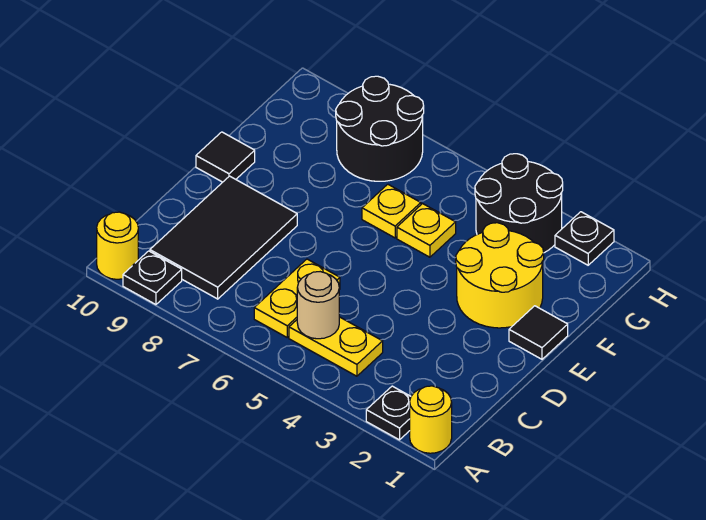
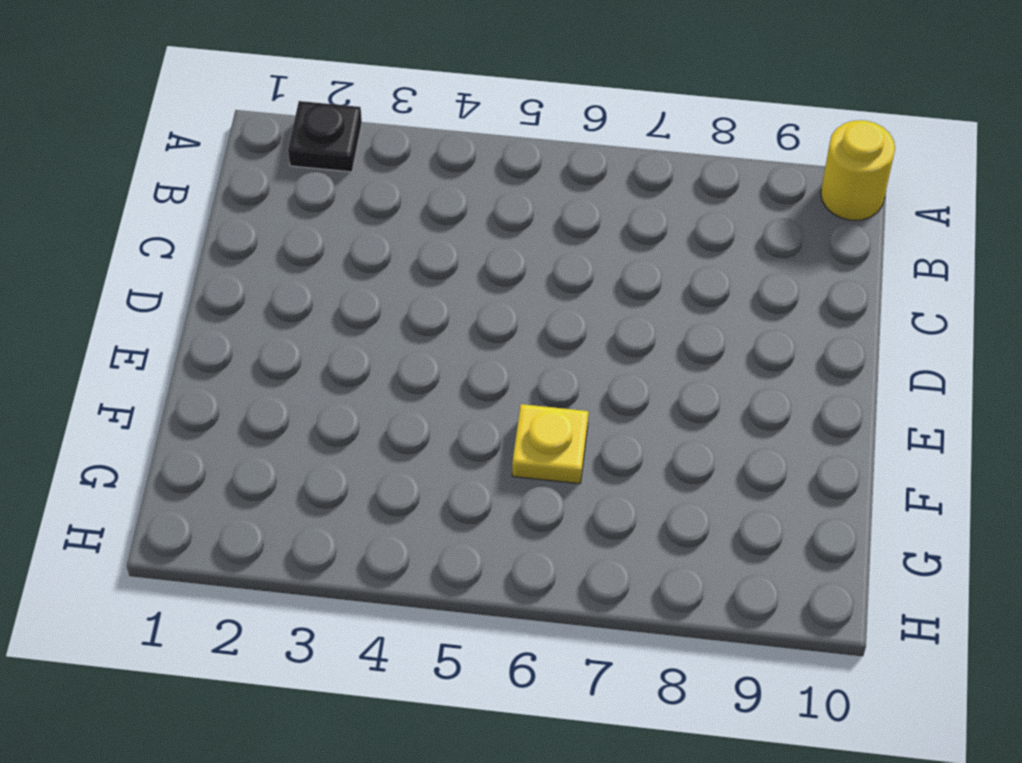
none -> yellow 1x1 round brick [410,386,452,453]
none -> black 1x1 plate [123,251,182,305]
none -> yellow 1x2 plate [289,317,383,376]

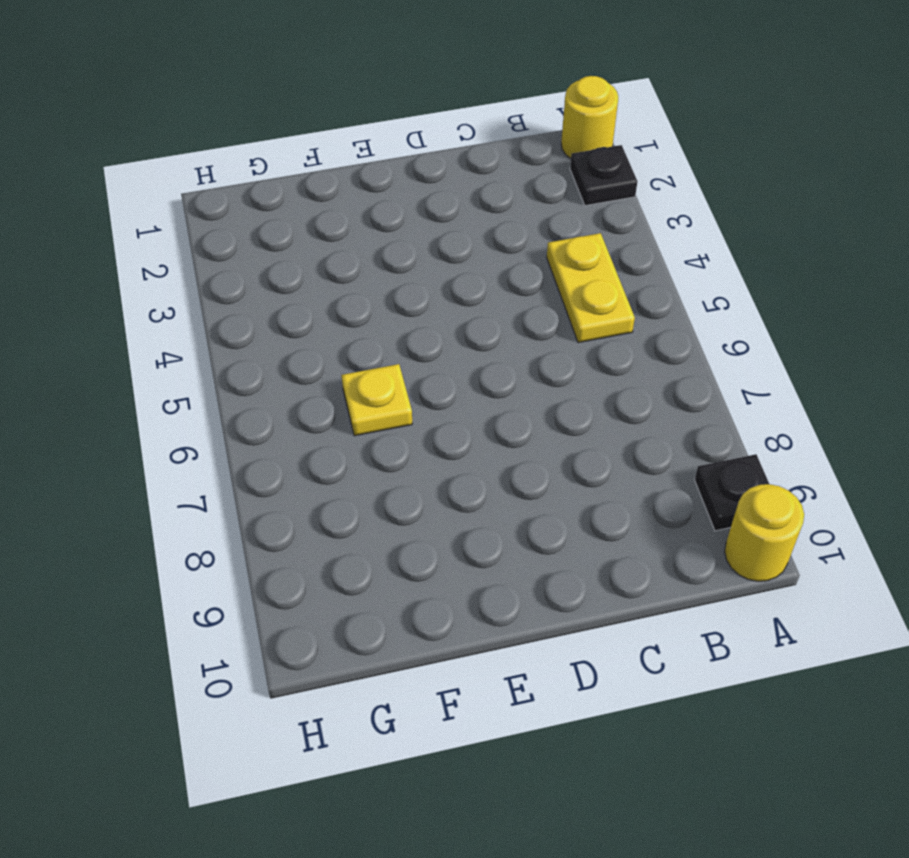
none -> yellow 1x2 plate [254,259,340,337]
none -> black 2x3 tile [150,176,297,299]
none -> black 1x1 tile [509,306,568,359]

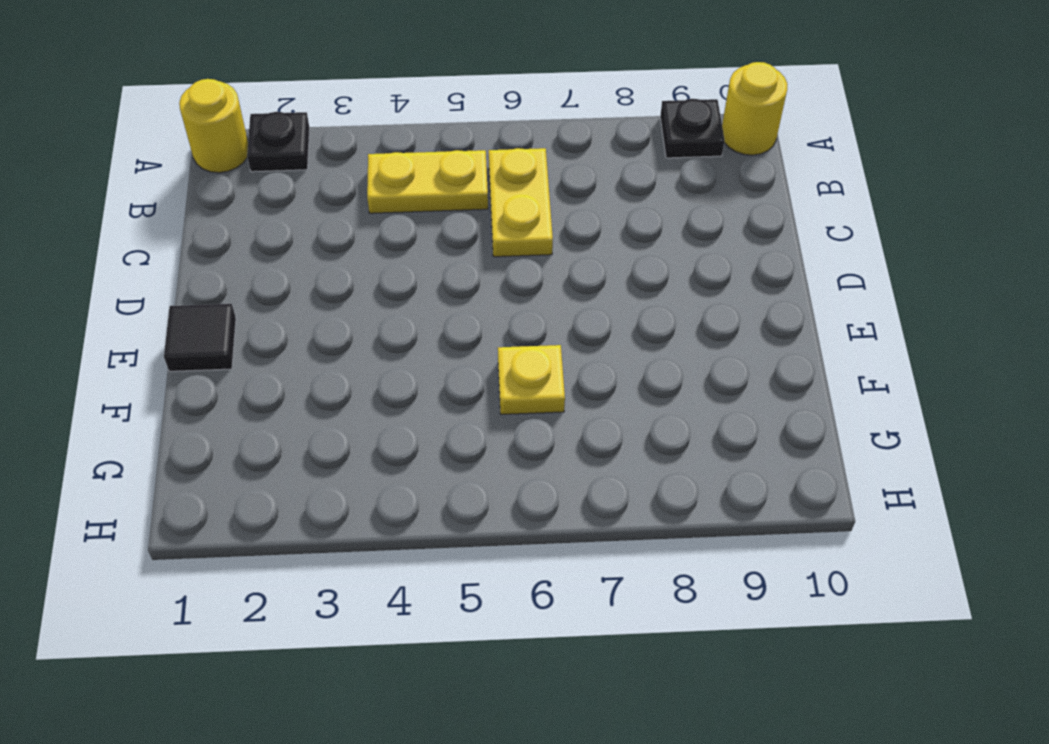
none -> black 2x3 tile [150,176,297,299]
none -> yellow 2x2 round brick [456,223,544,328]
none -> black 1x1 tile [196,132,255,182]

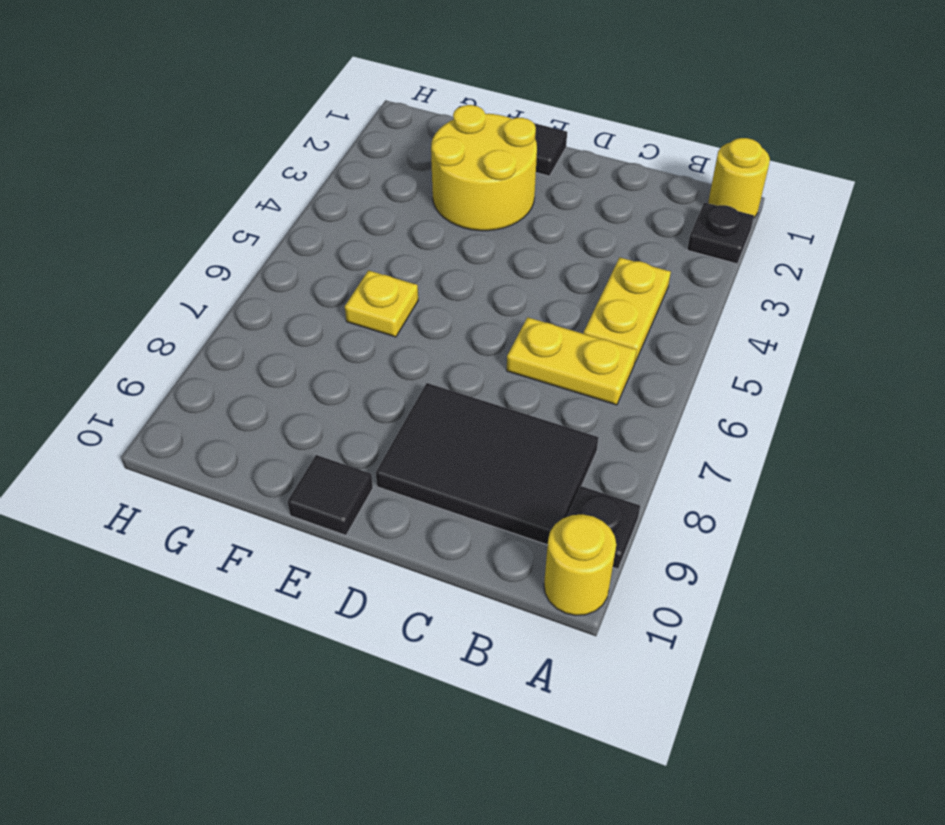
none -> yellow 1x1 plate [397,204,456,257]
none -> black 2x2 round brick [475,154,563,253]
none -> black 2x2 round brick [336,76,424,181]

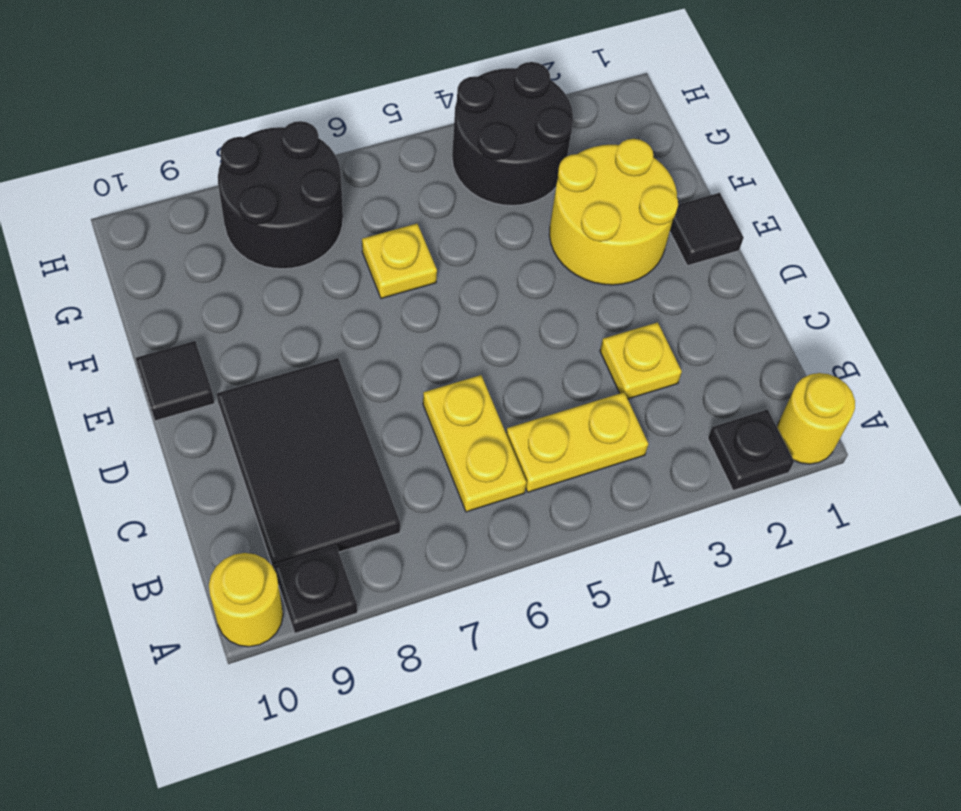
yellow 1x1 plate [600,322,682,399] -> yellow 1x1 plate moved to [397,204,456,257]
none -> black 1x1 plate [555,212,614,265]
none -> tan 1x1 round brick [297,272,339,339]

